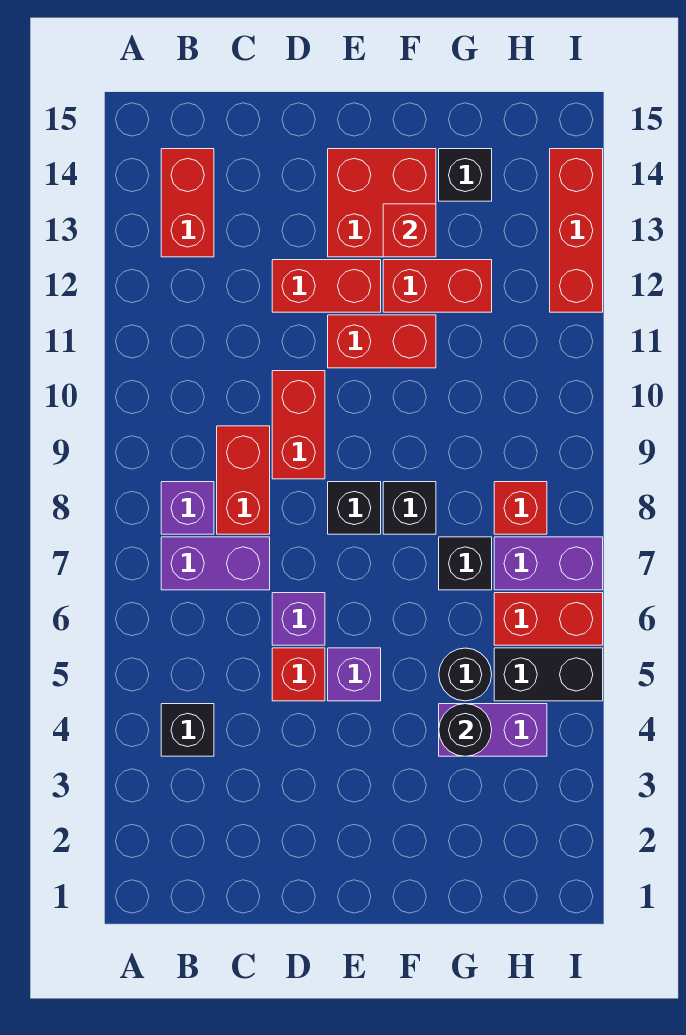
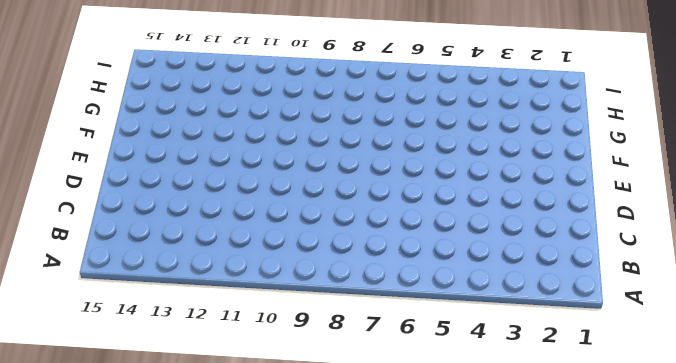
none -> black 1x1 brick [161,704,214,756]
none -> purple 1x2 brick [161,537,270,590]
none -> purple 1x1 brick [161,482,214,534]

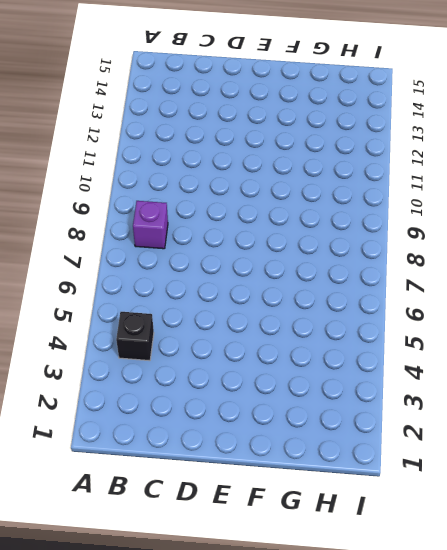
none -> purple 1x2 brick [161,537,270,590]
none -> red 1x2 brick [161,149,214,257]
none -> red 1x2 brick [217,426,270,534]

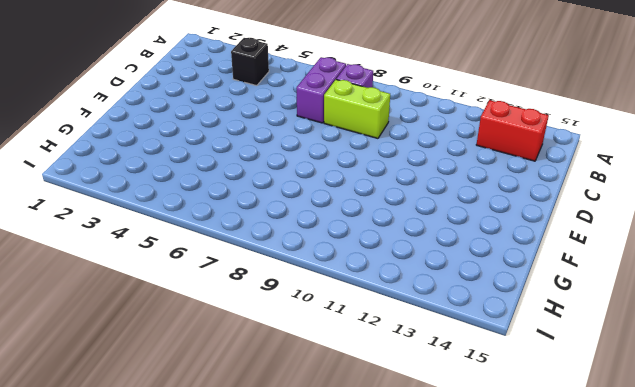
lime 1x2 brick [324,80,390,138] -> red 1x2 brick [217,426,270,534]
none -> red 1x1 brick [272,648,325,701]
none -> purple 1x1 brick [272,593,325,645]
none -> red 1x2 brick [272,371,325,479]

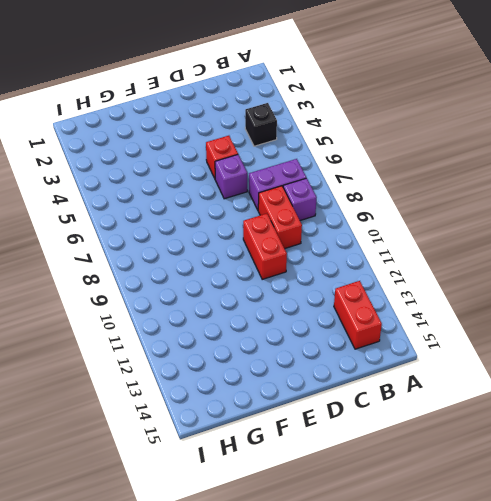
none -> red 1x2 brick [272,260,381,312]
none -> purple 1x1 brick [328,648,381,701]
none -> black 1x1 brick [328,482,381,534]

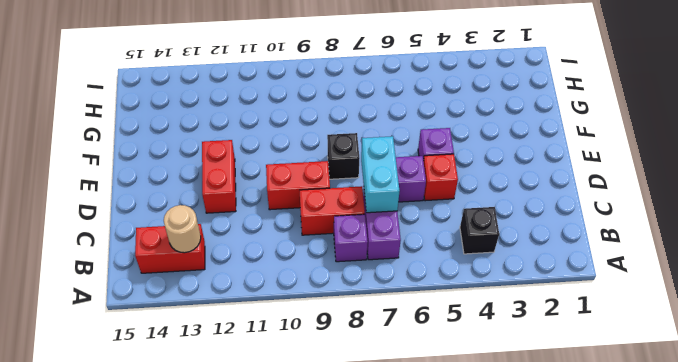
tan 1x1 round brick [164,205,201,253] -> none
cyan 1x2 brick [361,136,400,213] -> none
none -> red 1x2 brick [328,315,436,368]
none -> red 2x2 brick [328,149,436,257]
none -> black 1x1 brick [383,482,436,534]

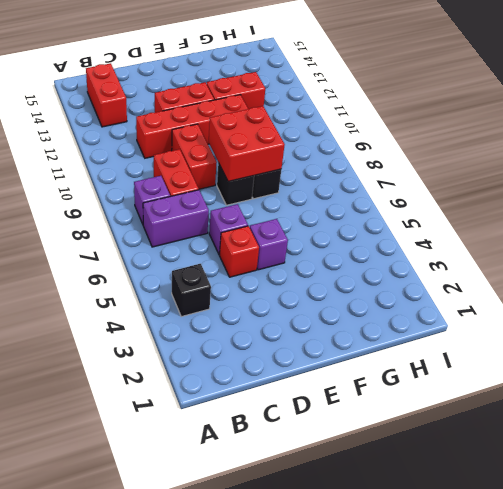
red 1x4 brick [136,95,248,158] -> red 1x2 brick [328,315,436,368]
red 2x2 brick [209,106,285,182] -> red 2x2 brick moved to [328,149,436,257]
none -> purple 1x2 brick [439,704,547,756]
none -> black 1x1 round brick [439,648,492,701]
none -> black 1x1 brick [439,537,492,590]

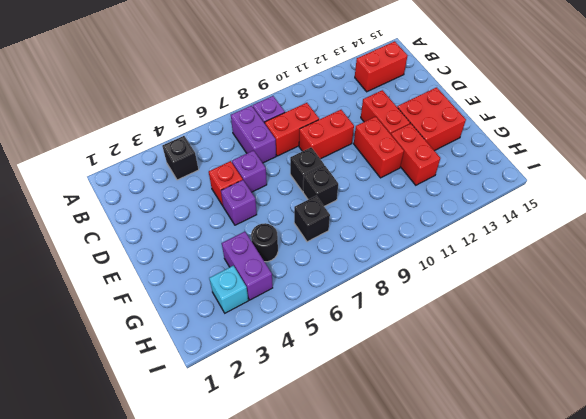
cyan 1x1 brick [209,266,248,313] -> none
none -> black 1x1 brick [439,149,492,201]
none -> black 1x2 brick [494,648,603,701]
none -> red 1x2 brick [494,593,603,645]

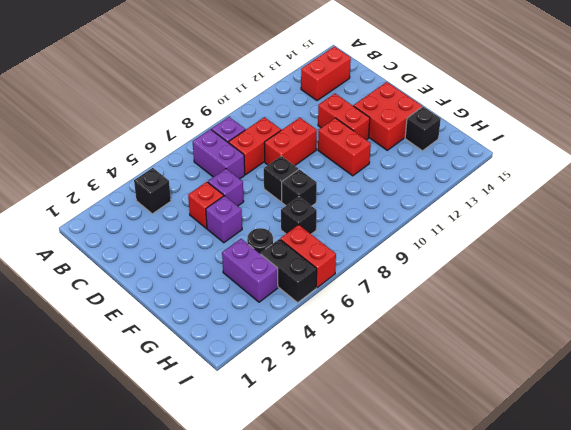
none -> red 1x2 brick [383,260,492,312]
none -> purple 1x2 brick [494,537,603,590]
none -> red 1x1 brick [494,482,547,534]

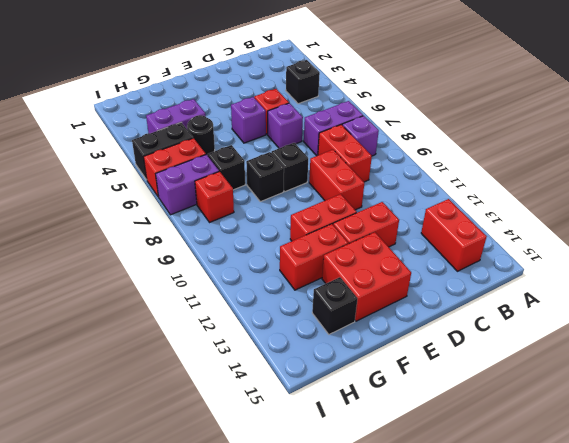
none -> red 1x3 brick [550,149,603,312]
none -> red 1x1 brick [383,204,436,257]
none -> black 1x1 round brick [439,704,492,756]

